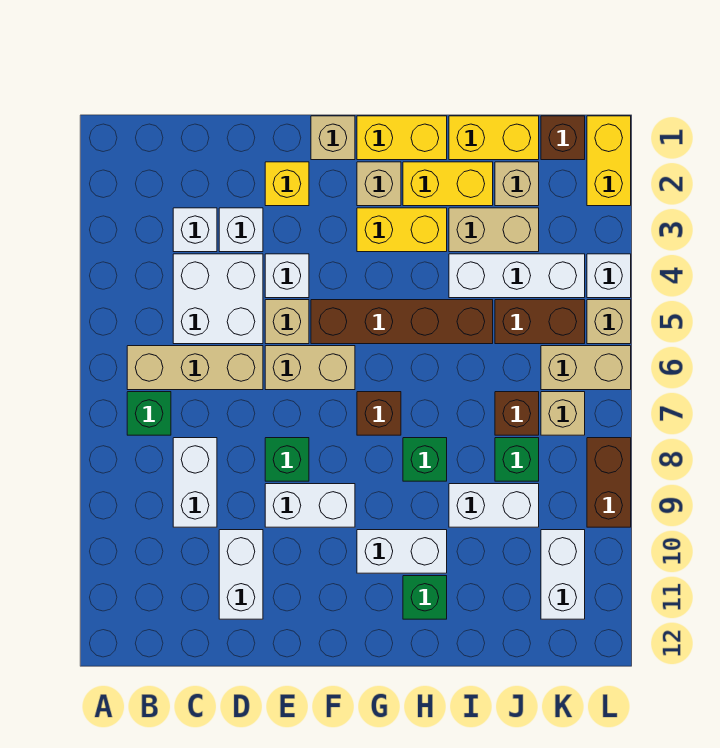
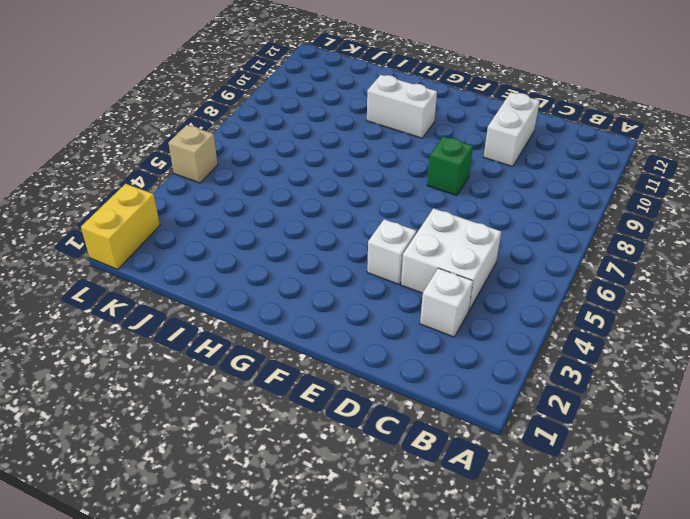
none -> tan 1x3 brick [127,346,263,390]
none -> green 1x1 brick [127,392,171,435]
none -> white 1x2 brick [173,438,217,527]
none -> white 1x1 brick [219,208,263,252]

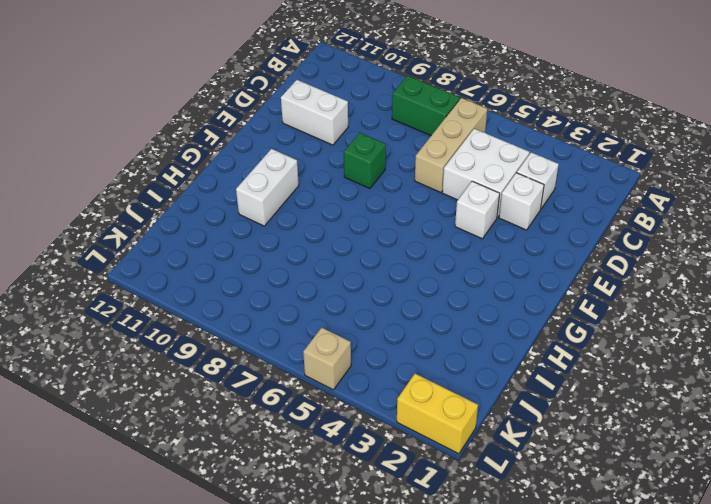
green 1x2 brick [392,76,460,136] -> green 1x1 brick [127,392,171,435]
none -> white 1x2 brick [173,438,217,527]
none -> yellow 1x1 brick [265,162,309,206]
none -> tan 1x1 brick [265,300,309,344]
none -> tan 1x2 brick [265,346,355,390]

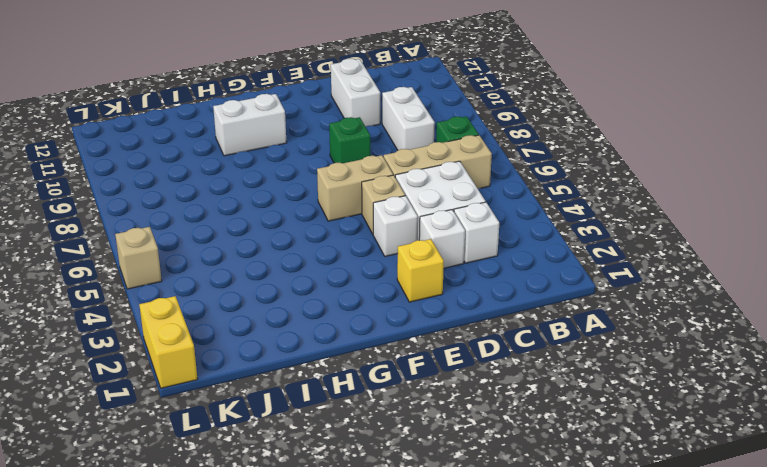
none -> white 1x2 brick [265,484,355,527]
none -> tan 1x1 brick [311,116,355,160]
none -> brown 1x4 brick [311,300,493,344]
none -> yellow 1x2 brick [357,116,447,160]

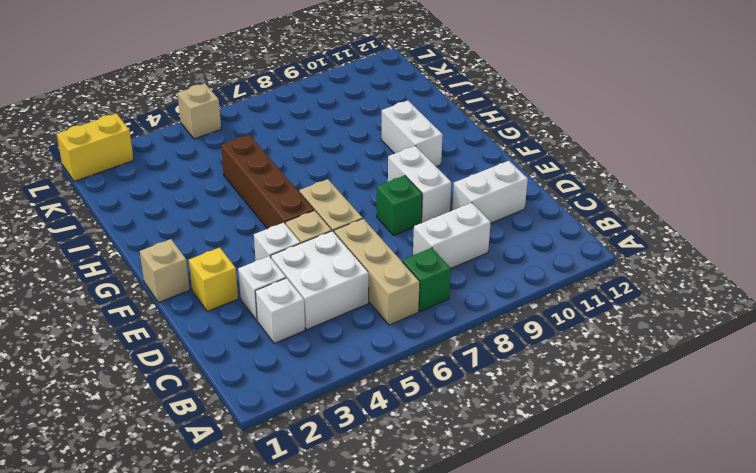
none -> yellow 1x2 brick [357,116,447,160]
none -> tan 1x1 brick [357,162,401,206]
none -> yellow 1x2 brick [357,208,447,252]
none -> brown 1x1 brick [357,392,401,435]

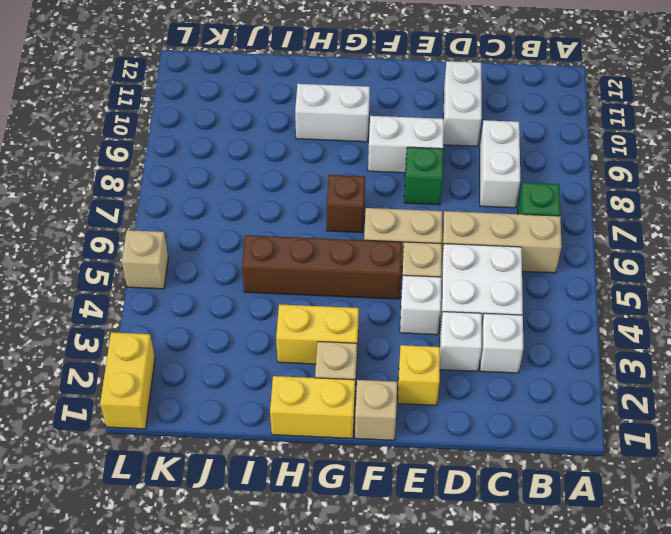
none -> yellow 1x2 brick [403,162,493,206]
none -> green 1x1 brick [403,438,447,481]
none -> green 1x1 brick [403,576,447,619]
none -> yellow 1x2 brick [449,116,539,160]

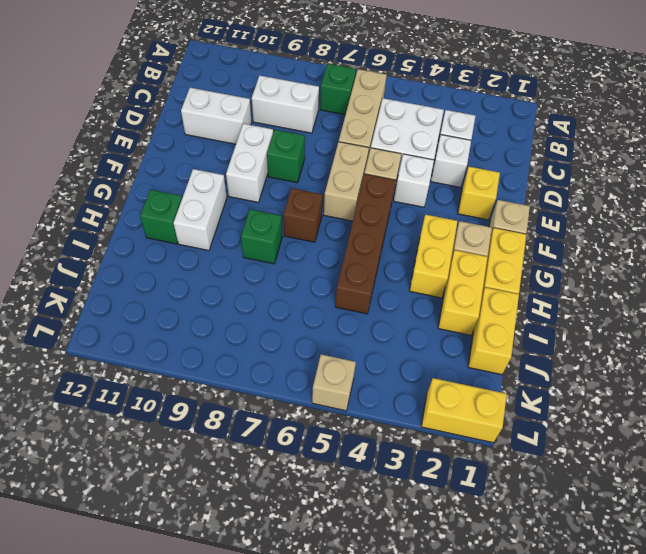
none -> tan 1x2 brick [449,208,539,252]
none -> white 1x3 brick [449,254,585,298]
none -> white 1x2 brick [449,484,539,527]
none -> tan 1x1 brick [495,162,539,206]

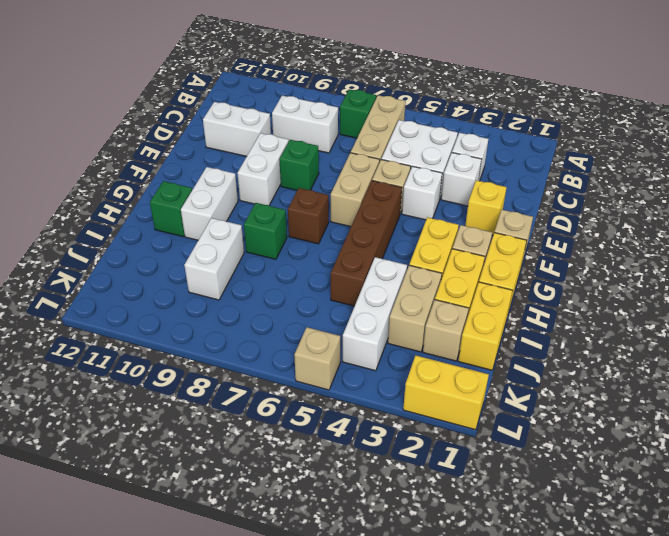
none -> brown 1x2 brick [495,300,585,344]
none -> brown 1x1 brick [495,392,539,435]
none -> green 1x1 brick [495,438,539,481]
none -> brown 1x1 brick [541,116,585,160]

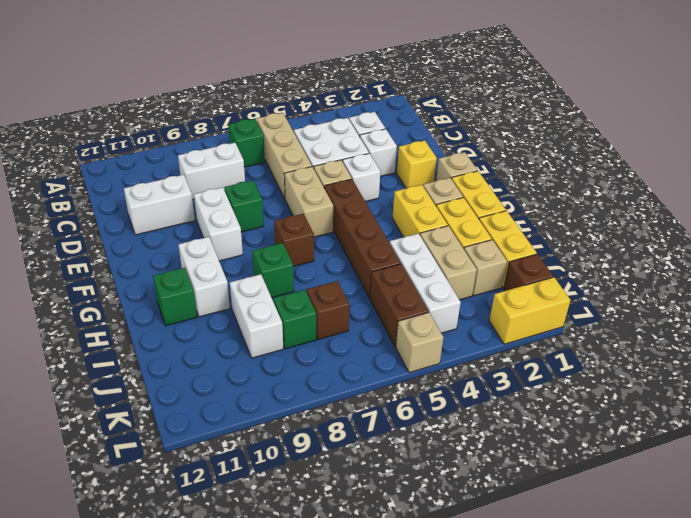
none -> tan 1x2 brick [541,346,631,390]
none -> tan 1x1 brick [541,392,585,435]
none -> white 1x2 brick [541,530,585,619]
none -> white 1x1 brick [587,254,631,298]

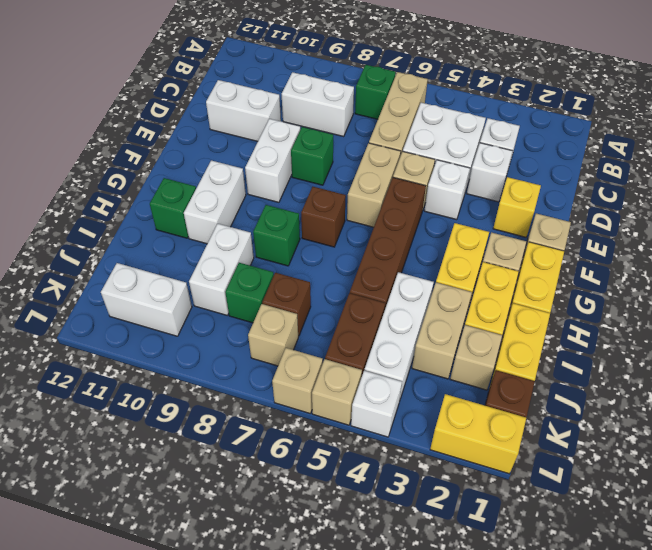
tan 1x1 brick [272,348,323,414] -> tan 1x2 brick [541,346,631,390]
none -> brown 1x2 brick [587,438,631,527]

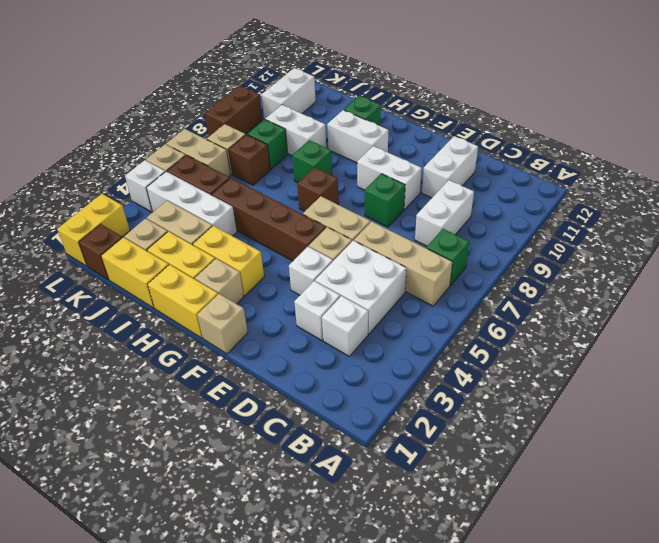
none -> yellow 1x1 brick [265,162,309,206]

